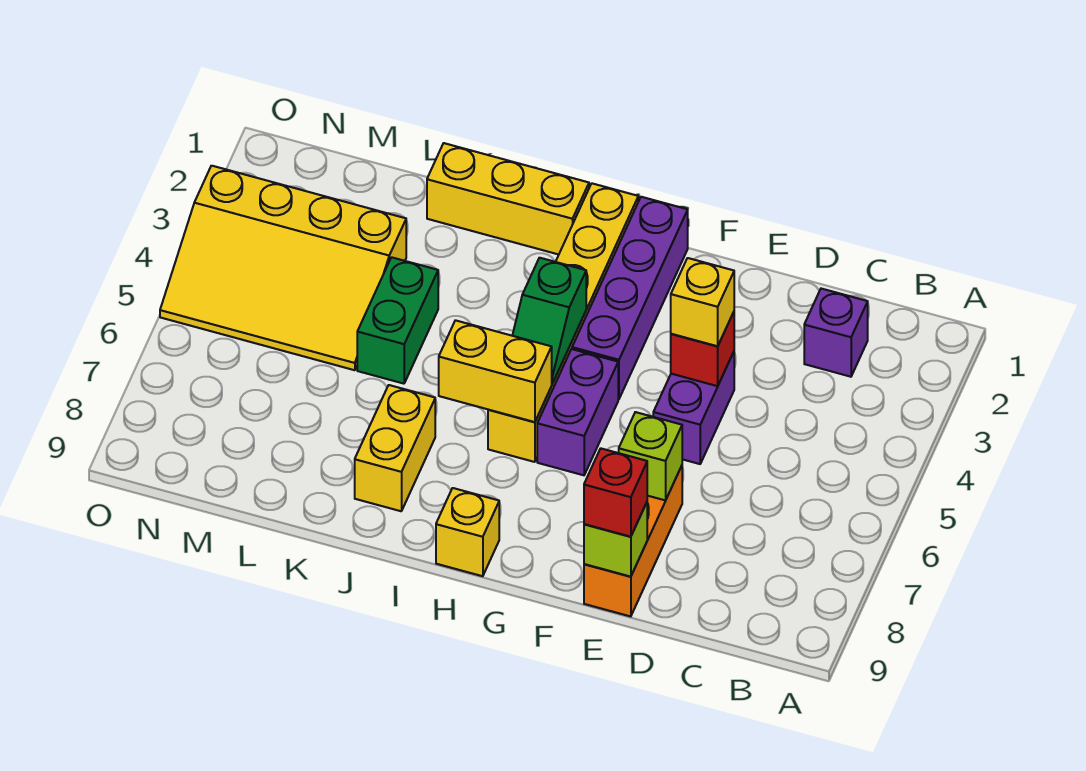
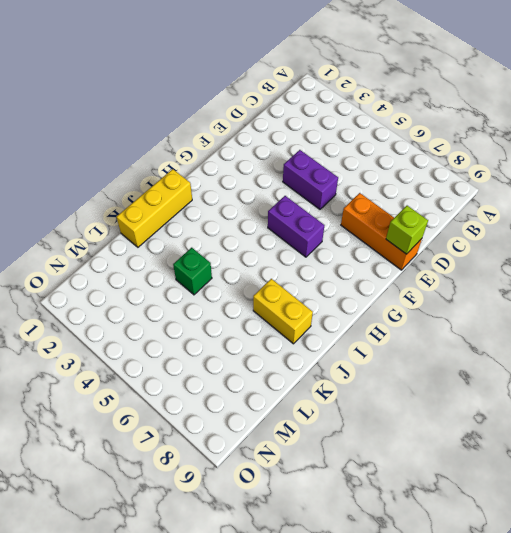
green 1x1 brick [173,248,212,295] -> green 1x2 brick [357,257,438,384]
none -> purple 1x1 brick [804,289,868,377]
none -> purple 1x4 brick [572,197,688,399]
none -> yellow 1x6 brick [488,183,638,462]

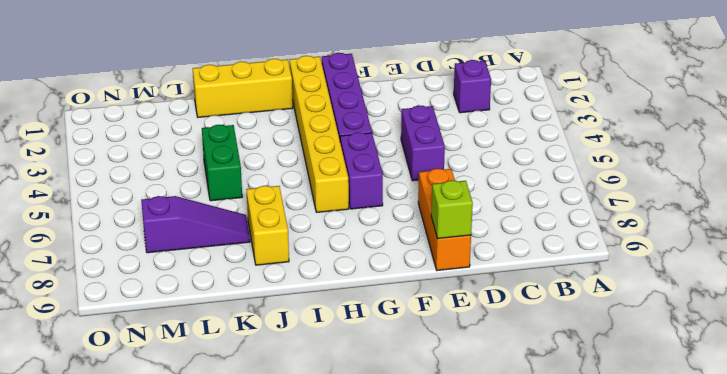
purple 1x3 slope [141,196,250,253] -> none
none -> yellow 1x1 brick [436,488,499,576]
none -> yellow 3x4 slope [160,166,406,370]
none -> red 1x1 brick [671,312,734,386]

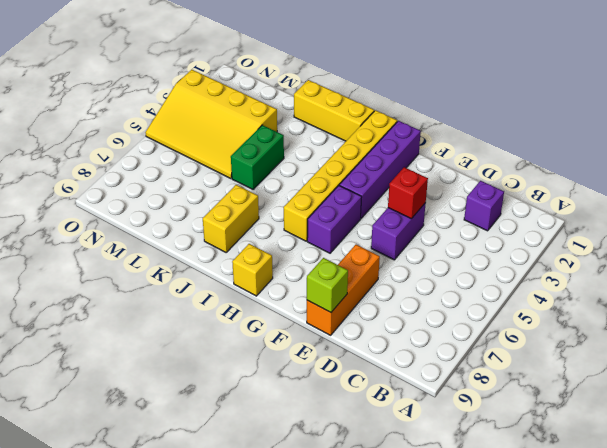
none -> lime 1x1 brick [619,412,682,500]
none -> green 1x2 slope [512,258,586,384]
none -> yellow 1x2 brick [439,320,552,422]

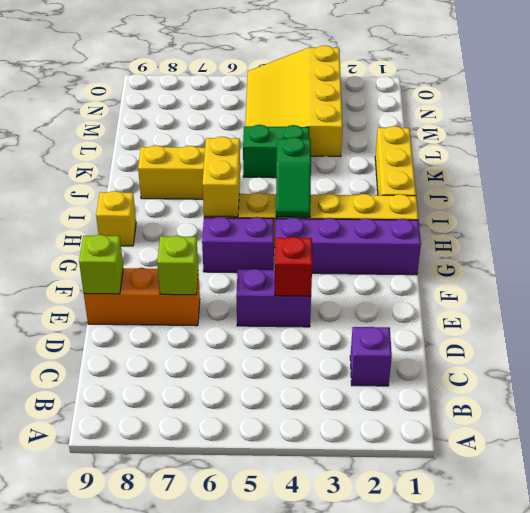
green 1x2 slope [276,137,311,217] -> green 1x2 slope turned to [512,258,586,384]
none -> yellow 1x1 brick [671,258,734,346]
none -> red 1x1 brick [584,448,647,537]

